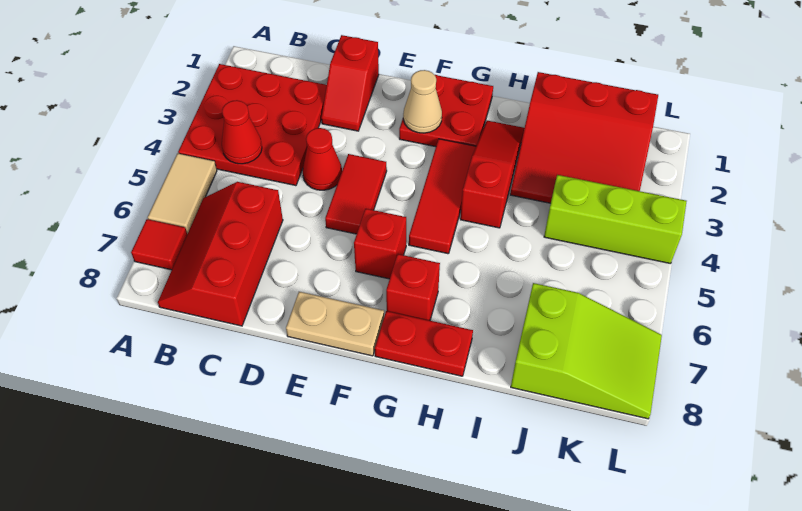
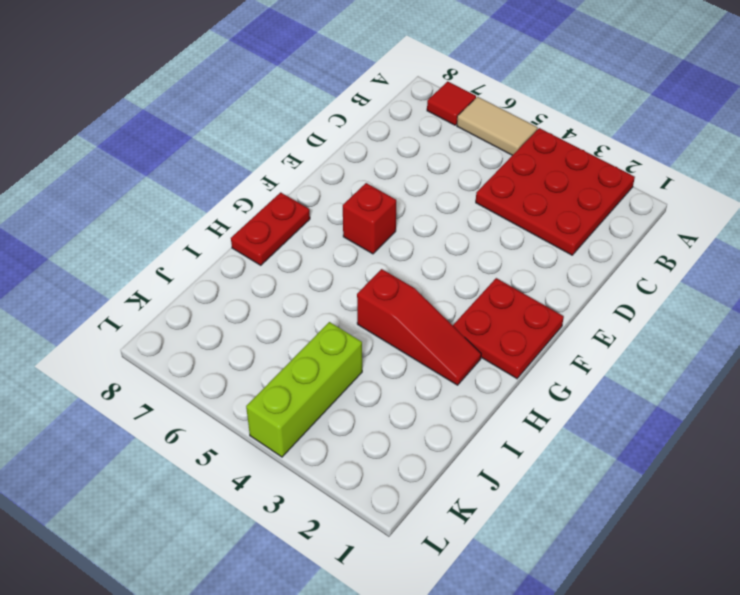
none -> red 2x3 slope [158,182,283,326]
none -> red 1x2 slope [321,35,379,131]
none -> red 1x1 cone [302,128,342,190]

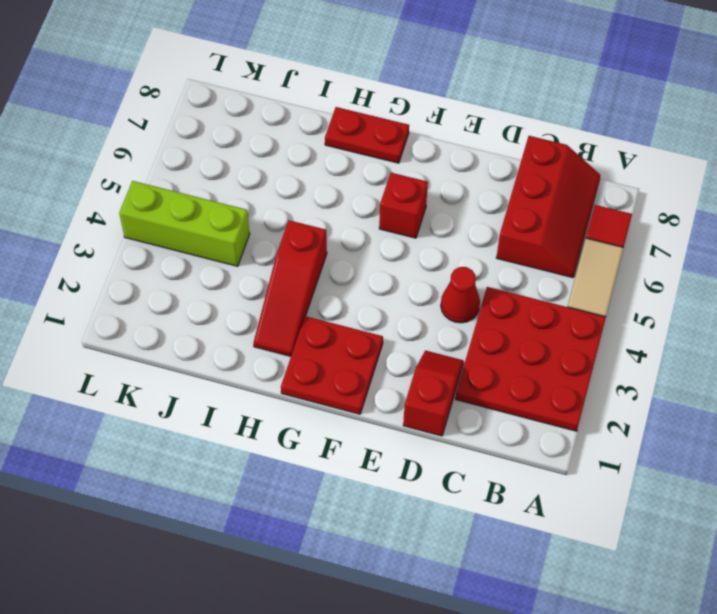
none -> red 1x2 tile [325,154,387,234]
none -> tan 1x2 plate [286,292,384,356]
none -> red 1x3 tile [409,139,476,254]

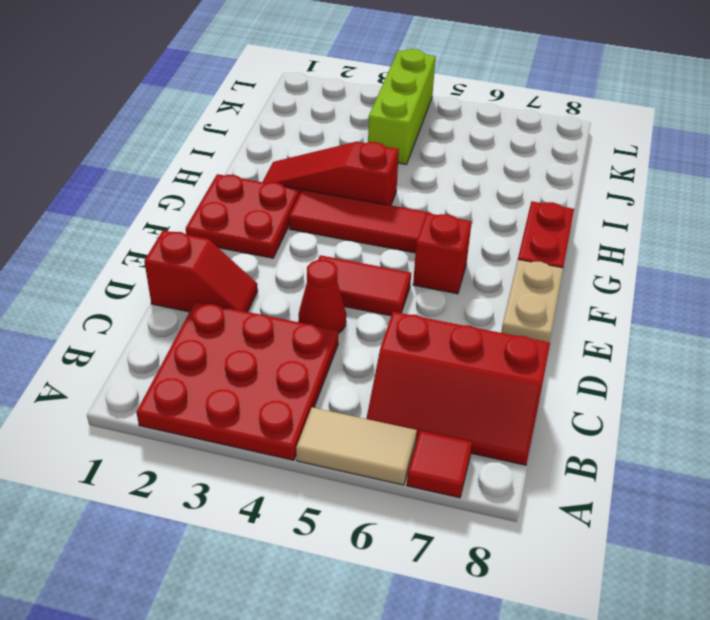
none -> red 1x1 brick [386,254,440,321]
none -> red 3x3 slope [510,72,658,203]
none -> lime 2x3 slope [511,283,662,419]

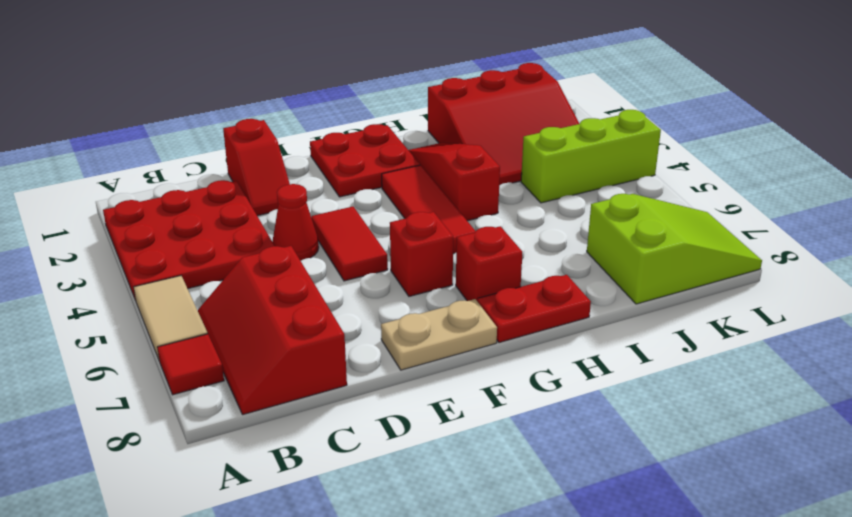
none -> red 1x1 cone [222,100,262,164]
none -> tan 1x1 cone [403,70,442,133]

